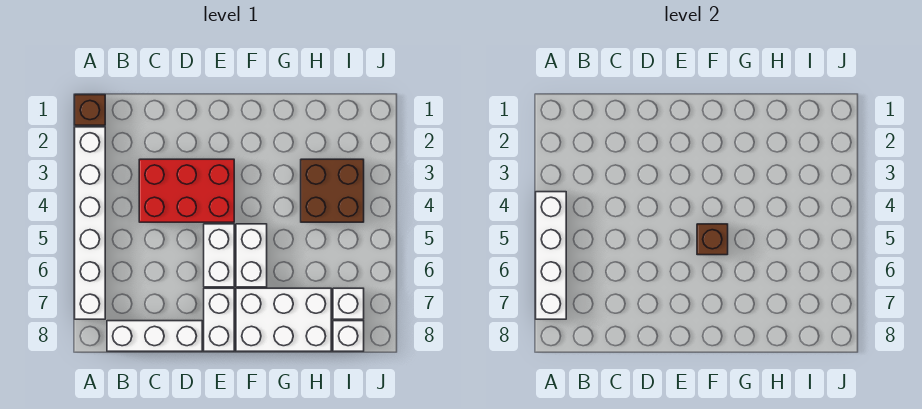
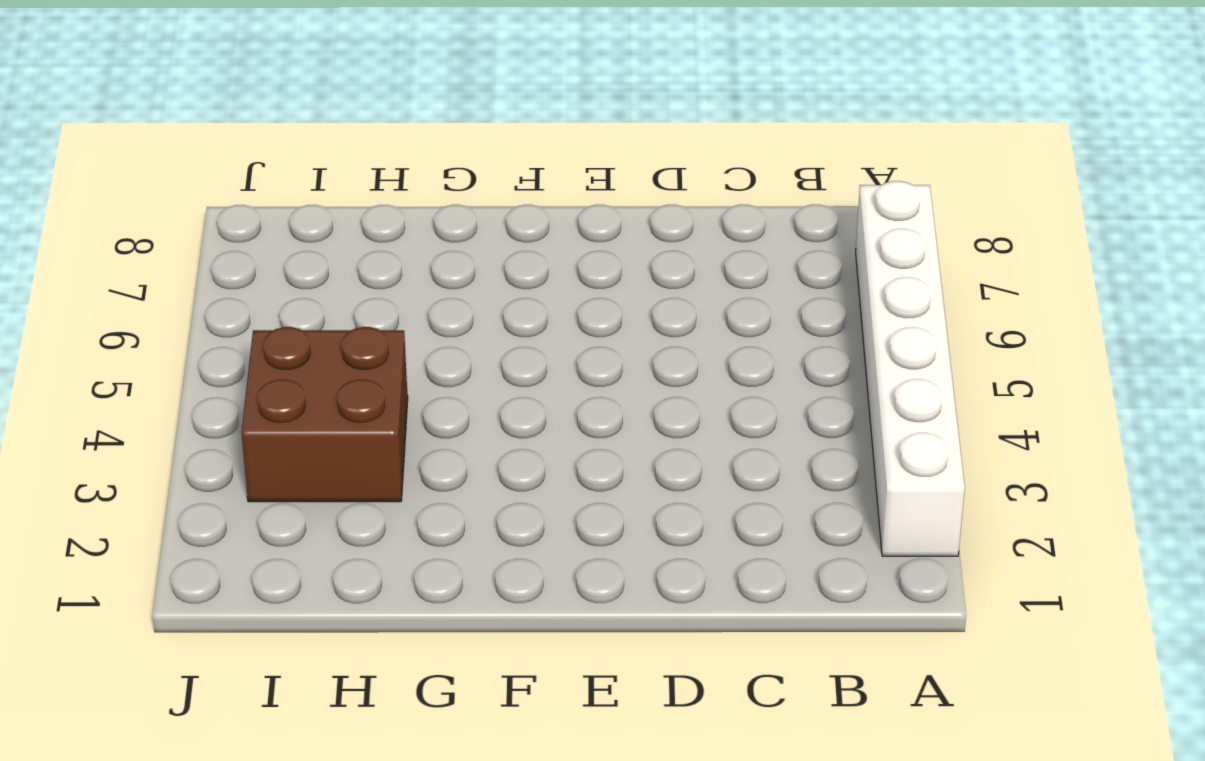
none -> brown 1x1 brick [75,95,105,125]
none -> white 1x3 brick [107,321,202,351]
none -> red 2x3 brick [139,159,234,222]

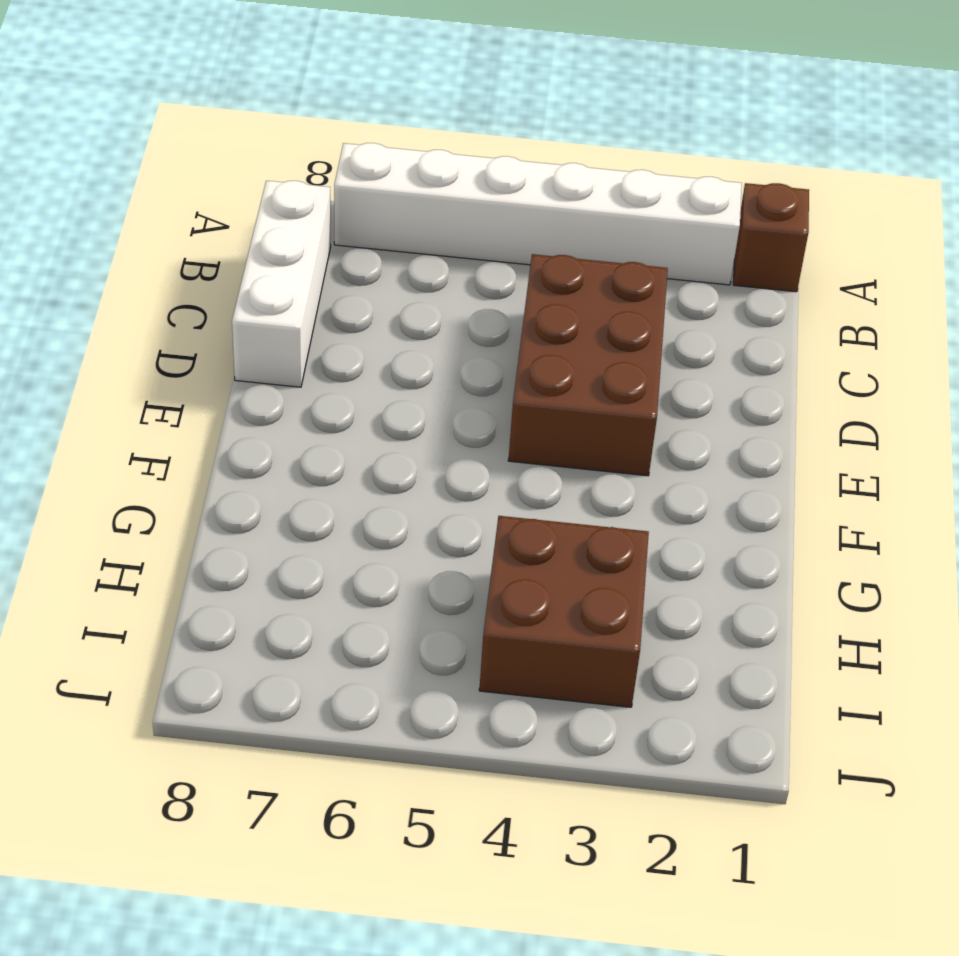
brown 2x3 brick [508,254,668,476] -> red 2x3 brick [139,159,234,222]
none -> white 1x2 brick [204,224,234,287]
none -> white 1x2 brick [204,288,234,351]
none -> white 1x2 brick [236,224,267,287]

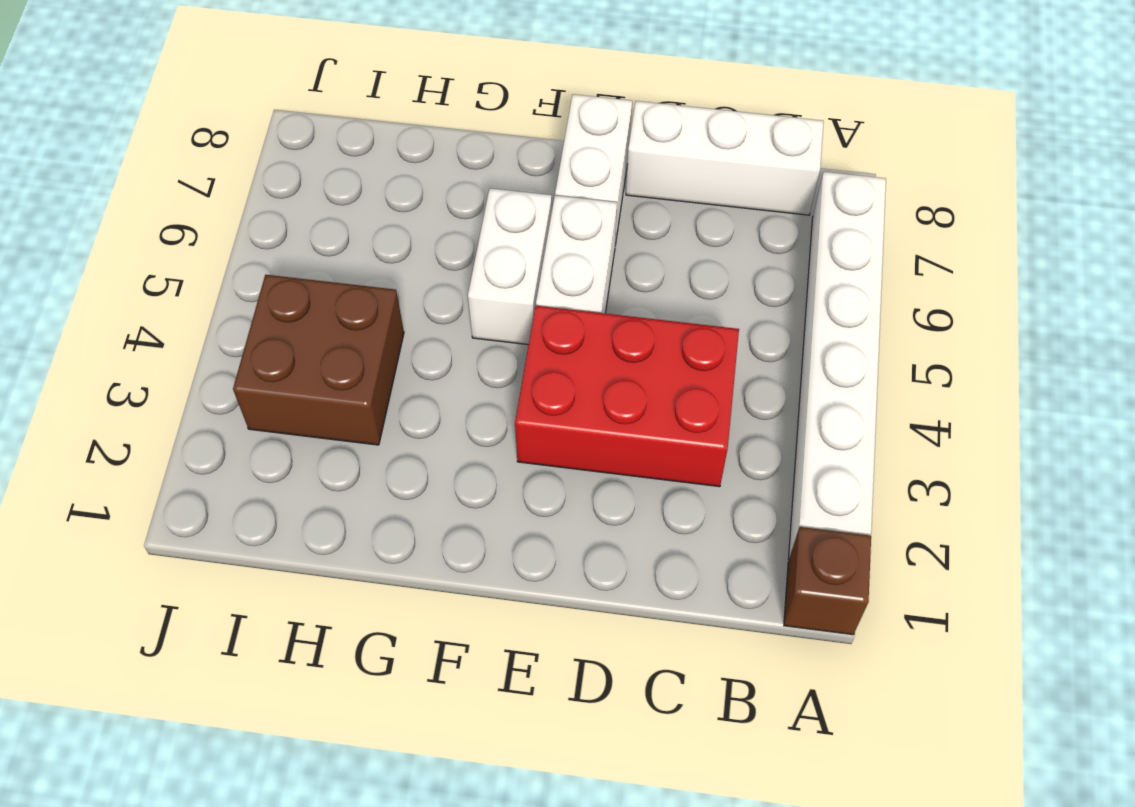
none -> white 2x3 brick [236,288,331,351]
none -> white 1x1 brick [333,288,364,319]
none -> white 1x1 brick [333,321,364,351]

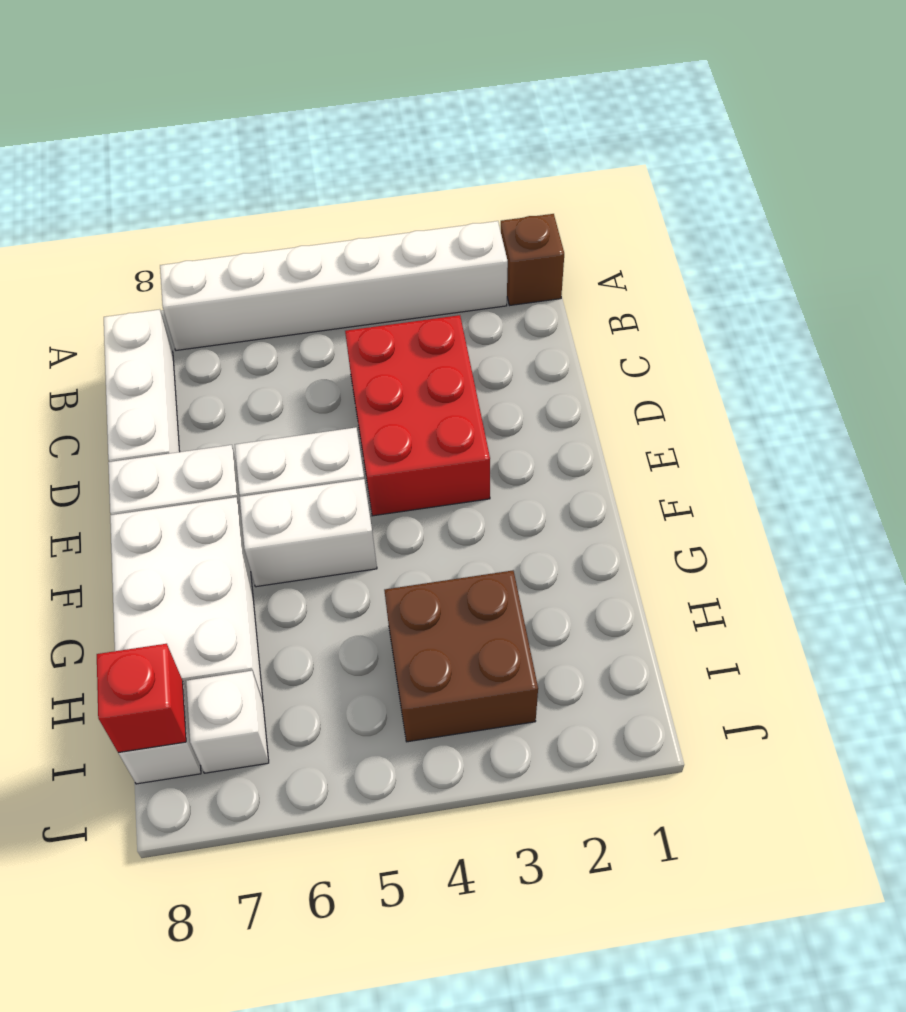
red 1x1 brick [97,644,186,753] -> none
none -> white 1x4 brick [536,192,566,319]
none -> brown 1x1 brick [697,224,728,255]

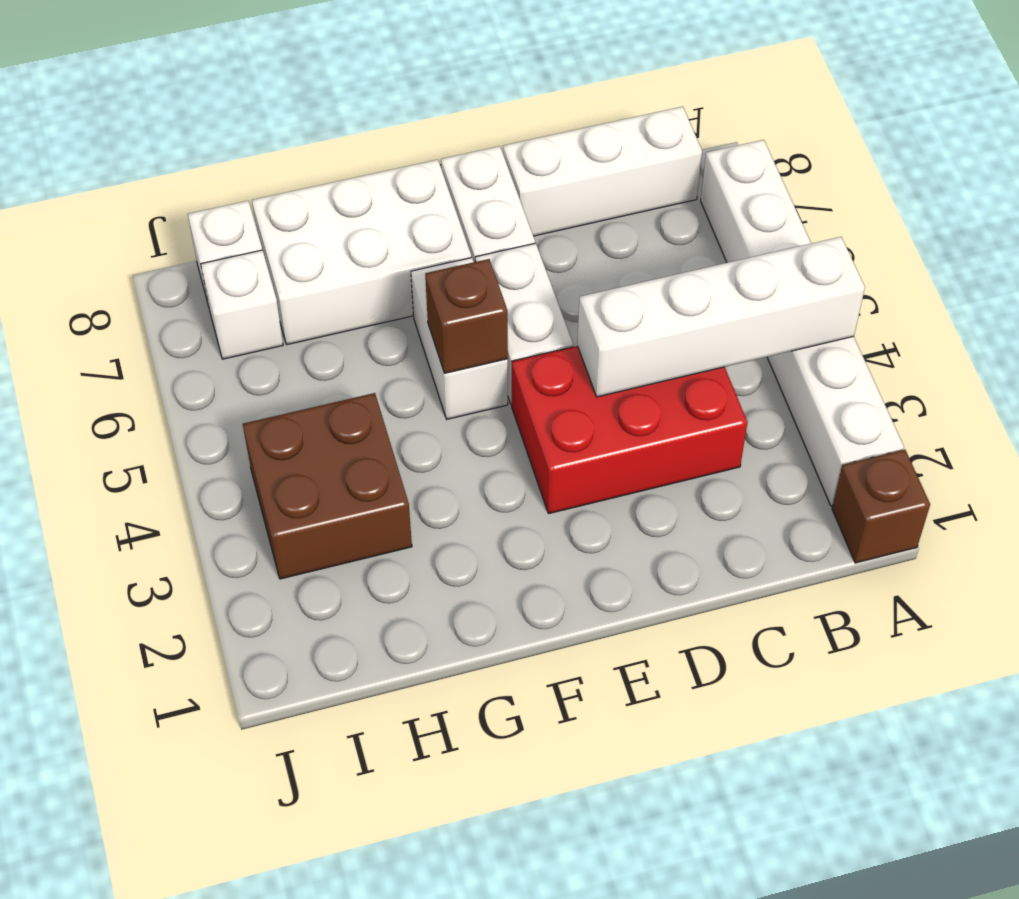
white 1x4 brick [577,237,865,397] -> white 1x4 brick turned to [536,192,566,319]

